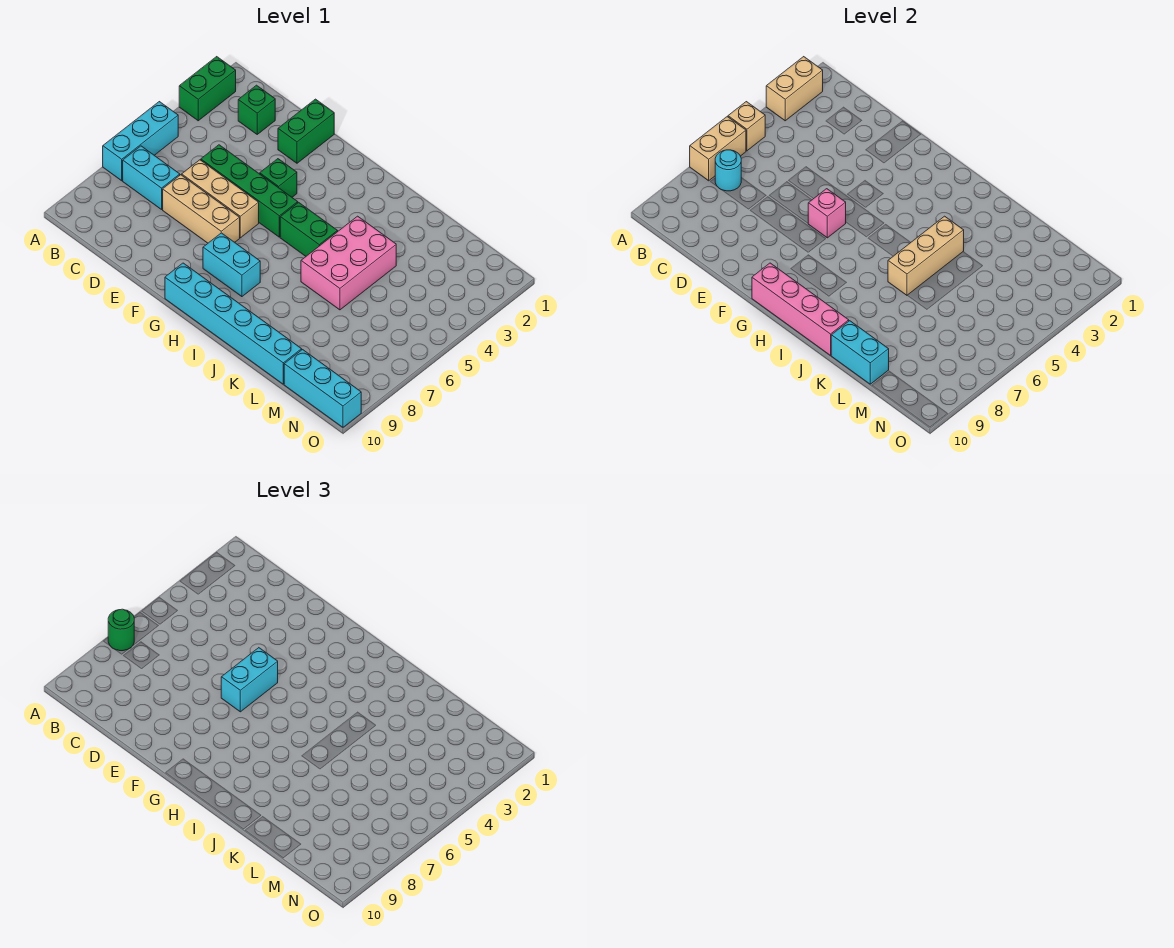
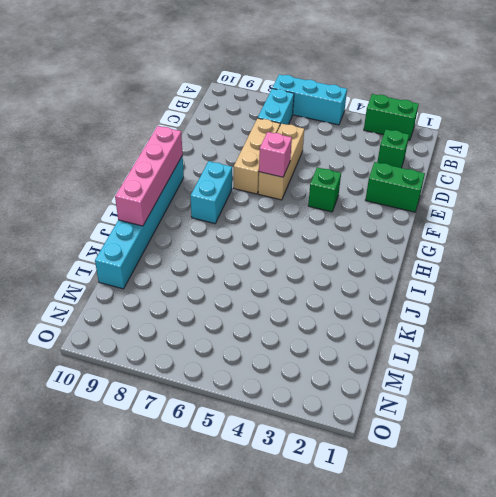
none -> green 1x4 brick [201,145,298,237]
none -> green 1x2 brick [280,202,338,256]
none -> pink 2x3 brick [301,216,396,310]

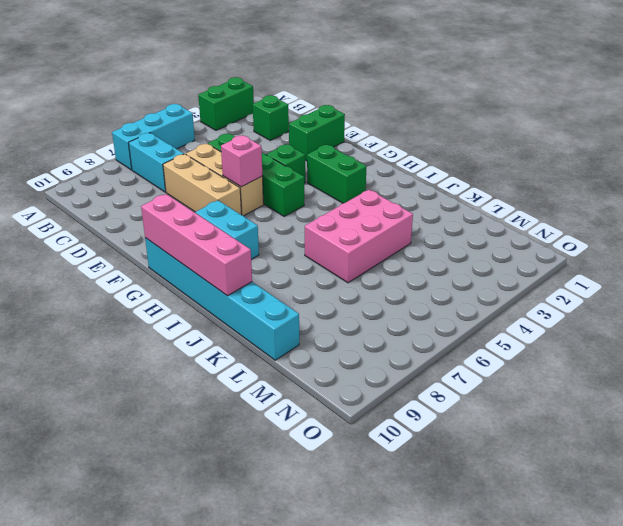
green 1x2 brick [307,145,367,203] -> green 1x2 brick moved to [280,202,338,256]
none -> cyan 1x3 brick [284,350,361,427]
none -> tan 1x2 brick [766,57,823,121]
none -> tan 1x1 brick [728,102,765,151]

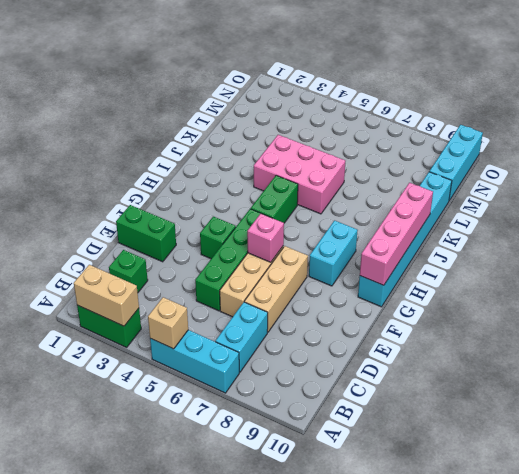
none -> tan 1x2 brick [690,117,746,181]
none -> cyan 1x1 round brick [715,150,741,191]
none -> tan 1x3 brick [888,216,964,295]

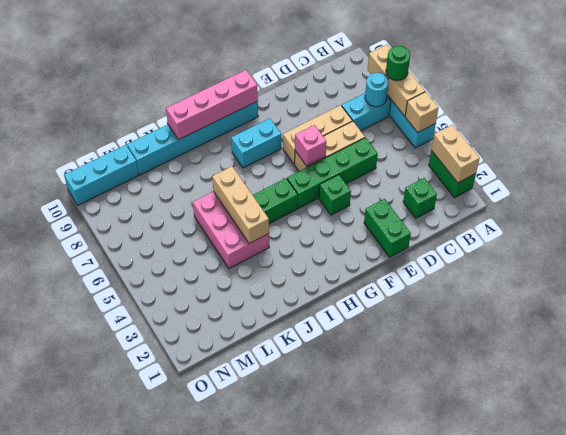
tan 1x3 brick [368,45,425,116] -> tan 1x2 brick [690,117,746,181]
none -> cyan 1x2 brick [831,321,889,384]
none -> cyan 1x2 brick [221,648,278,712]

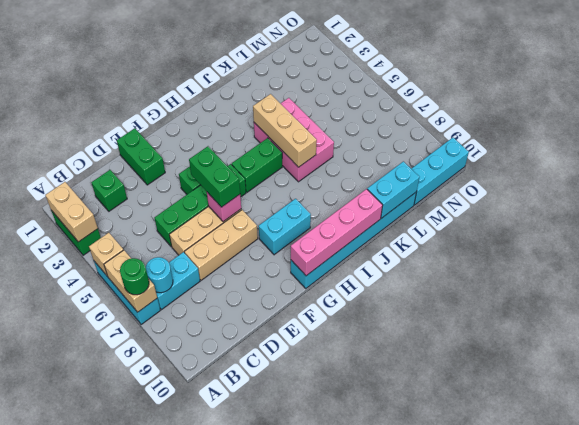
green 1x2 brick [189,146,240,207] -> cyan 1x2 brick [221,648,278,712]

